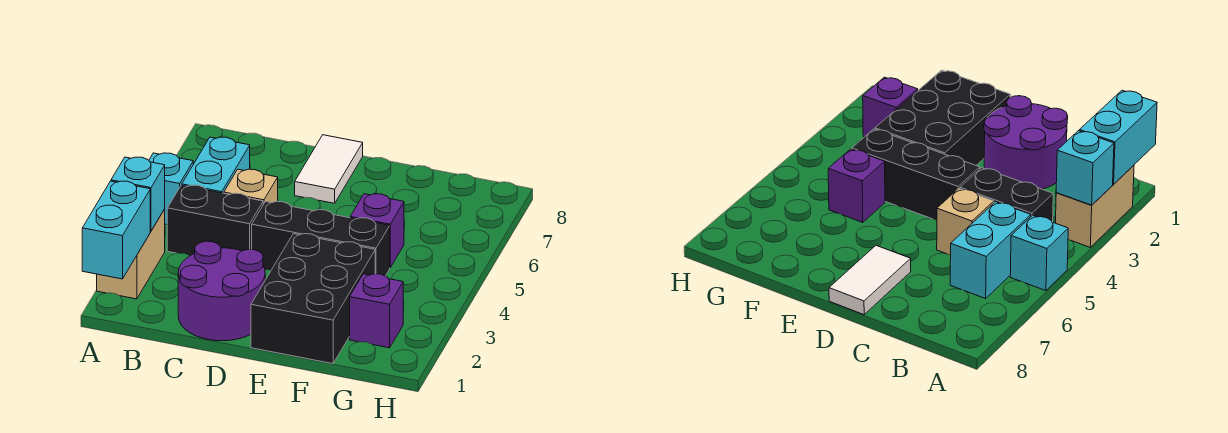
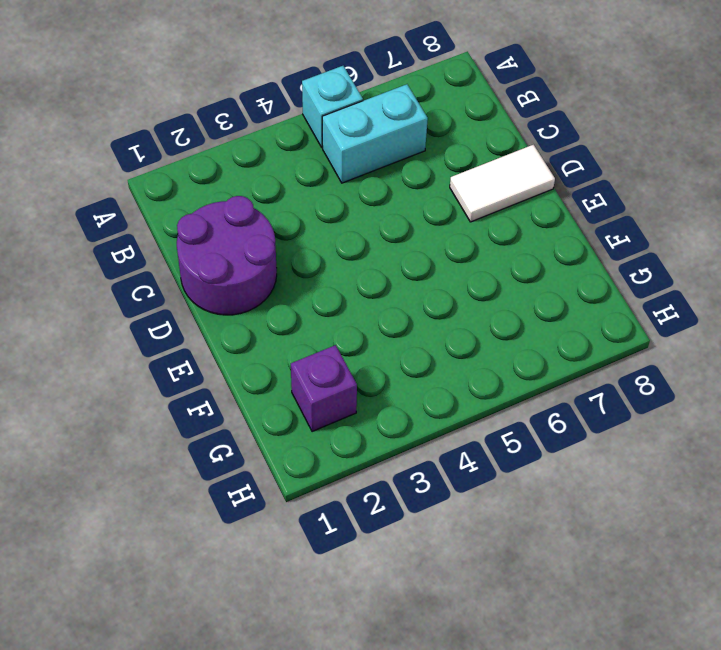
none -> tan 1x2 brick [97,209,165,299]
none -> black 1x2 brick [167,185,263,256]
none -> tan 1x1 brick [224,169,278,204]

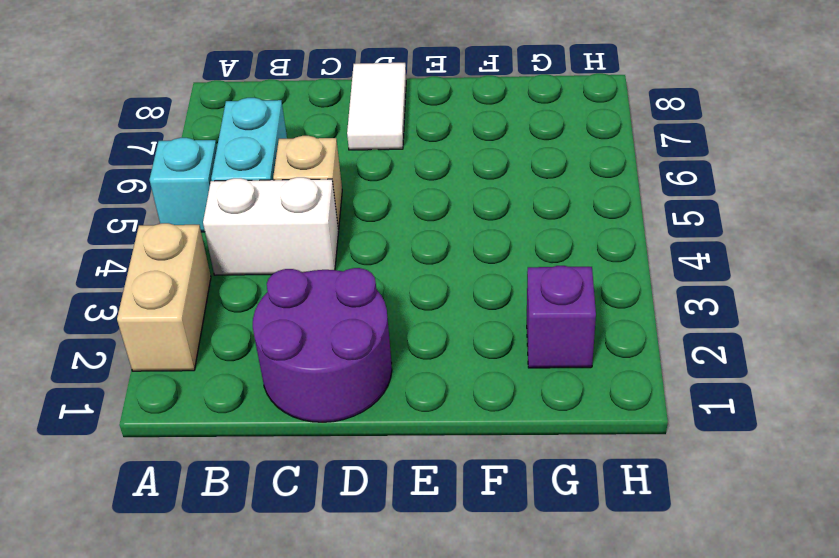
white 1x2 brick [203,177,339,275] -> black 1x2 brick [167,185,263,256]
none -> black 1x3 brick [252,202,390,276]
none -> black 2x3 brick [251,234,375,364]
none -> purple 1x1 brick [350,194,404,267]

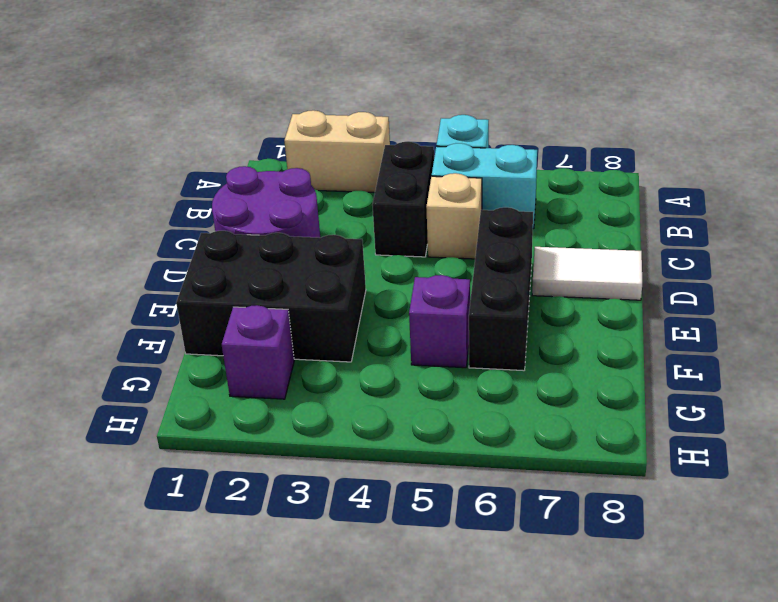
black 1x3 brick [469,207,533,371] -> black 1x3 brick moved to [252,202,390,276]
none -> cyan 1x2 brick [82,181,150,279]
none -> cyan 1x1 brick [111,157,165,231]

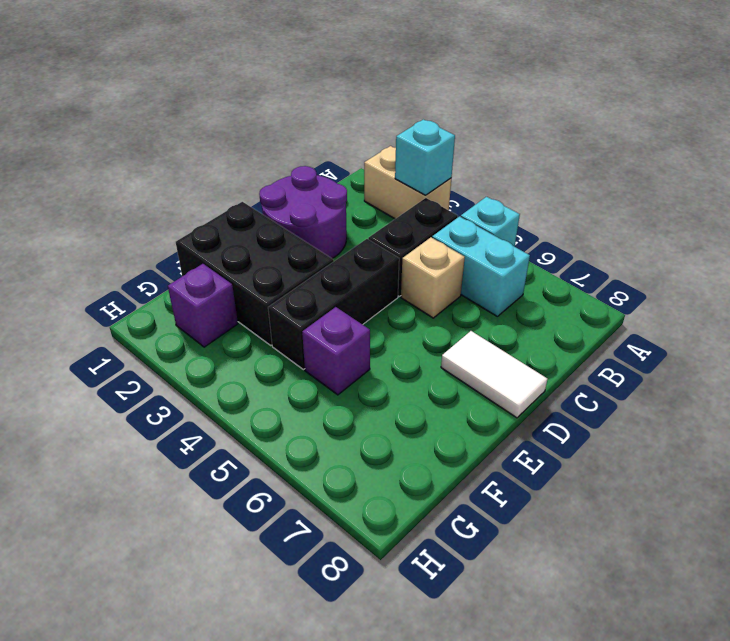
none -> cyan 1x2 brick [82,181,150,279]

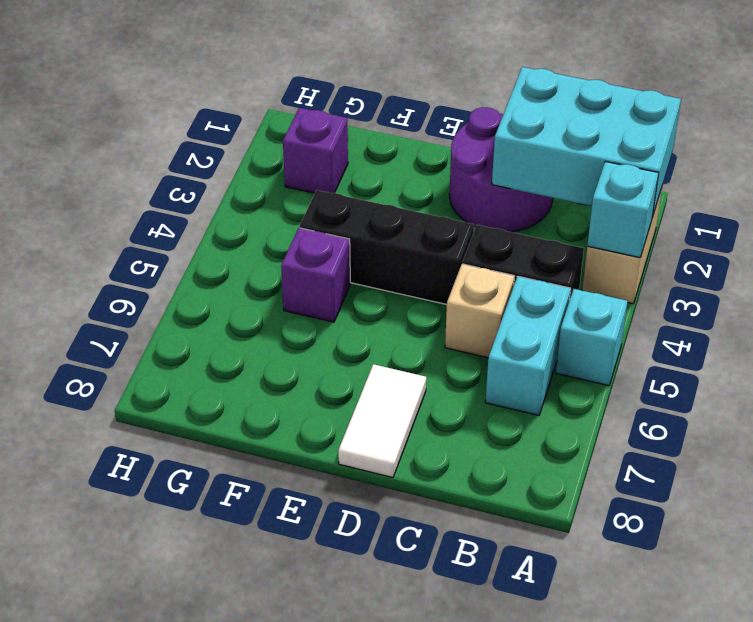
cyan 2x3 brick [492,67,681,217] -> cyan 1x2 brick [82,181,150,279]
none -> black 2x3 brick [251,234,375,364]

